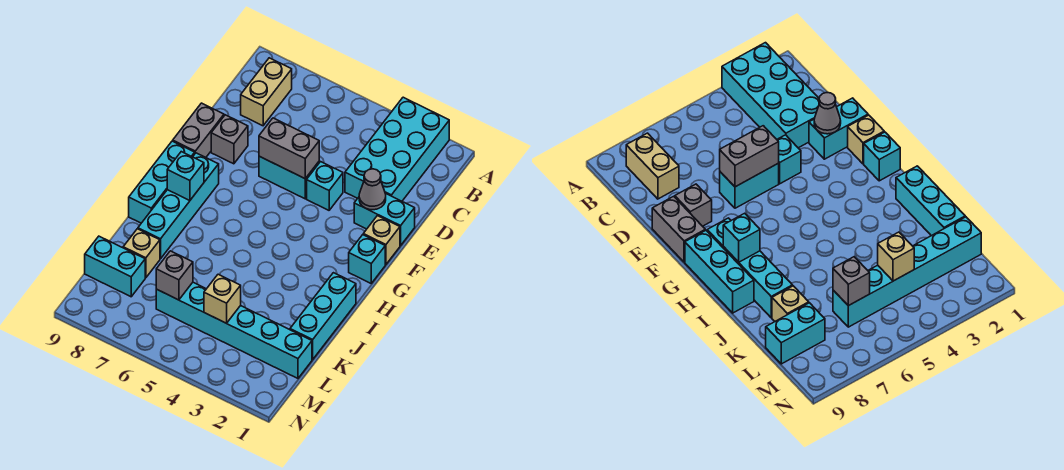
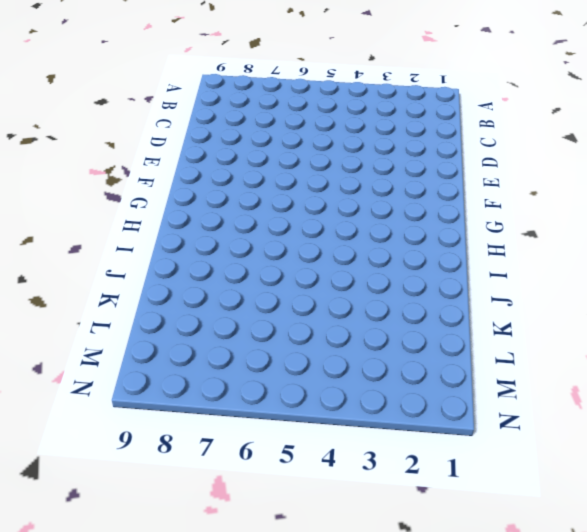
none -> cyan 2x4 brick [345,97,449,201]
none -> tan 1x2 brick [241,58,292,126]
none -> cyan 1x2 brick [354,193,415,246]

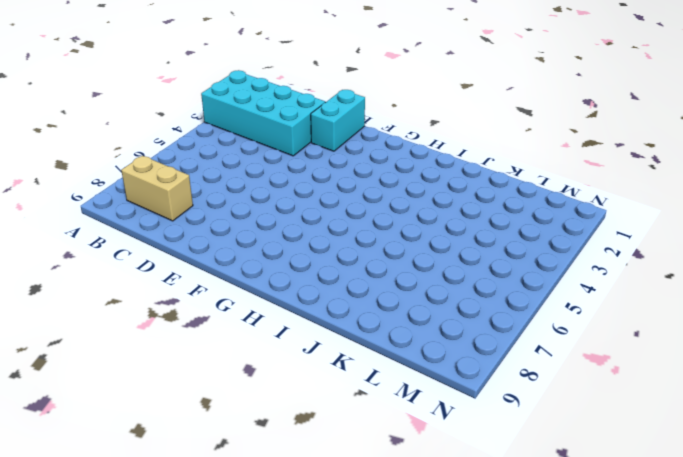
none -> cyan 1x1 brick [307,162,343,210]
none -> cyan 1x2 brick [259,156,319,199]
none -> grey 1x1 brick [211,115,248,164]

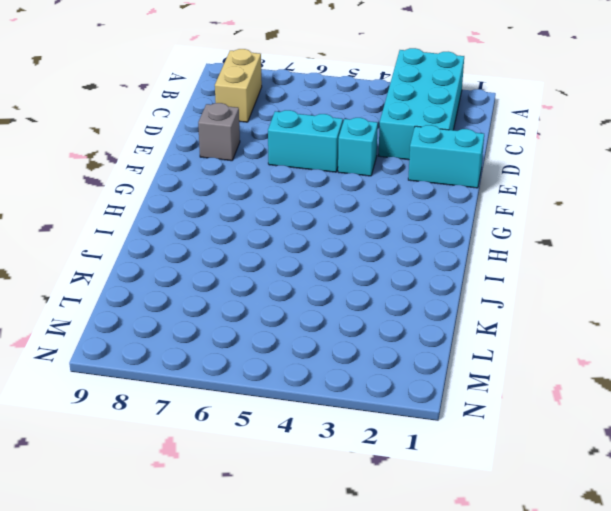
none -> grey 1x2 brick [173,103,224,157]
none -> tan 1x1 brick [363,216,400,265]
none -> cyan 1x1 brick [349,235,385,283]

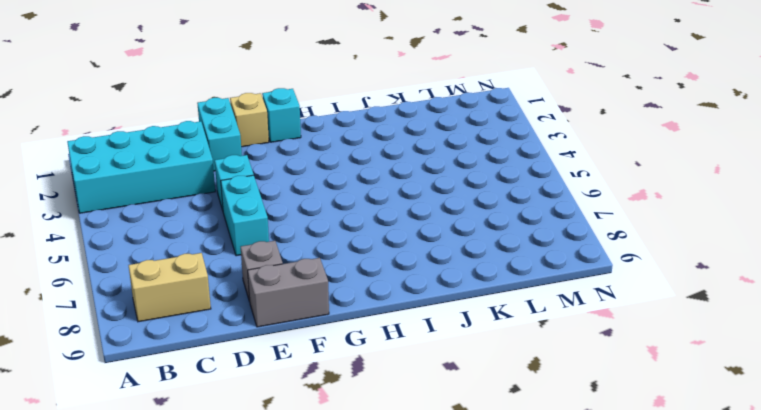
none -> cyan 1x4 brick [138,153,219,259]
none -> cyan 1x3 brick [129,141,195,223]
none -> cyan 1x3 brick [290,273,356,359]

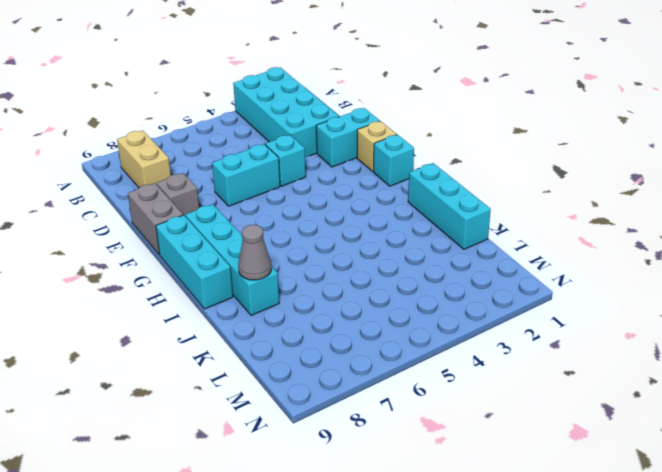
grey 1x1 cone [238,225,271,280] -> grey 1x1 cone moved to [359,169,386,210]
none -> tan 1x1 brick [123,229,160,278]
none -> cyan 1x6 brick [156,282,312,378]
none -> cyan 1x2 brick [85,236,145,297]

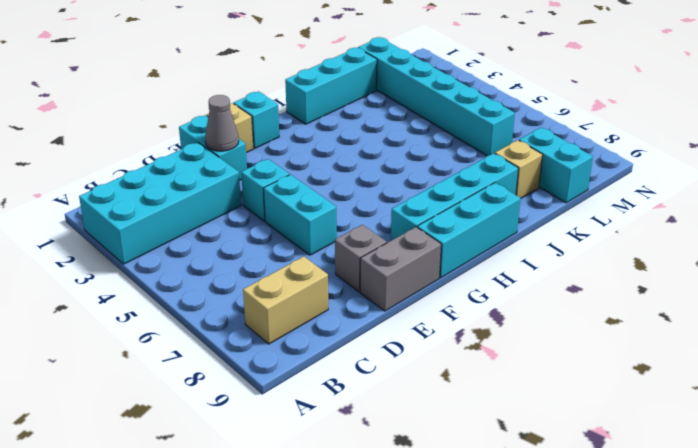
none -> grey 1x2 brick [259,118,319,179]
none -> cyan 1x1 brick [167,152,204,201]
none -> tan 1x1 brick [204,274,241,323]

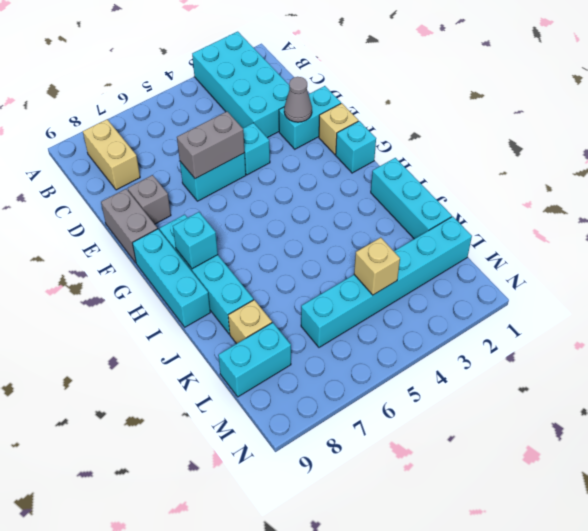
none -> grey 1x1 brick [156,251,193,300]

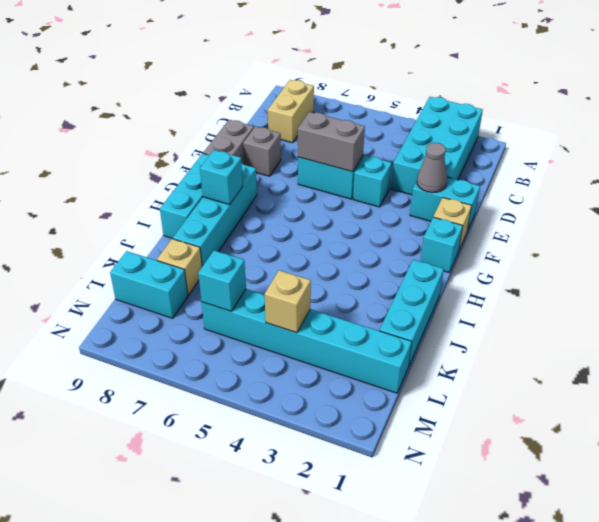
cyan 1x1 brick [198,250,246,311] -> grey 1x1 brick [156,251,193,300]

